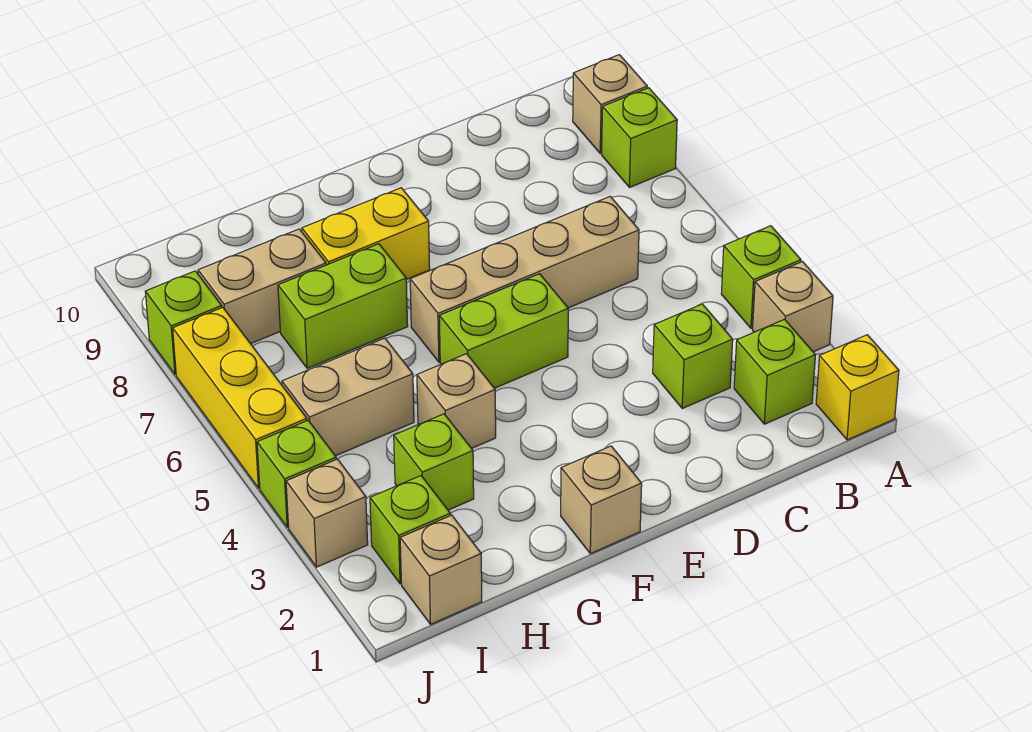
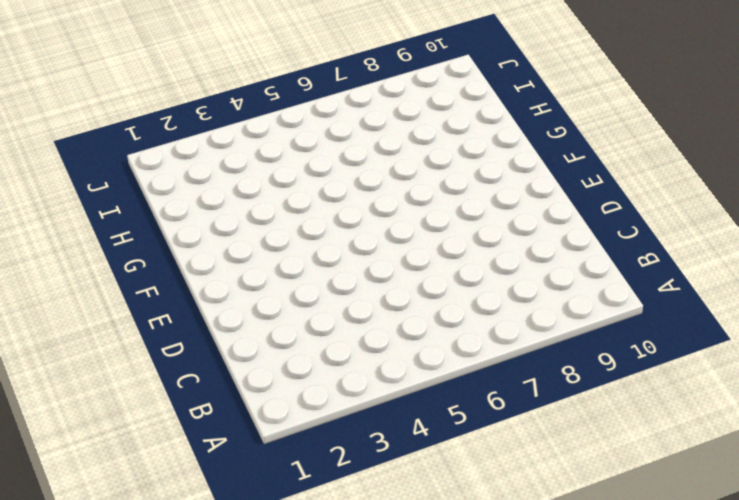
none -> yellow 1x1 brick [816,335,899,440]
none -> tan 1x1 brick [753,262,833,352]
none -> lime 1x1 brick [721,226,801,328]

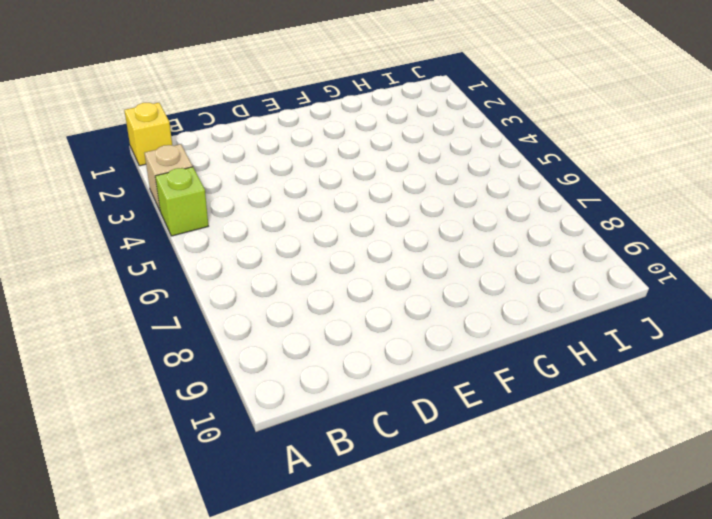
none -> lime 1x1 brick [602,88,677,187]
none -> tan 1x1 brick [573,55,647,153]
none -> lime 1x1 brick [734,319,815,424]

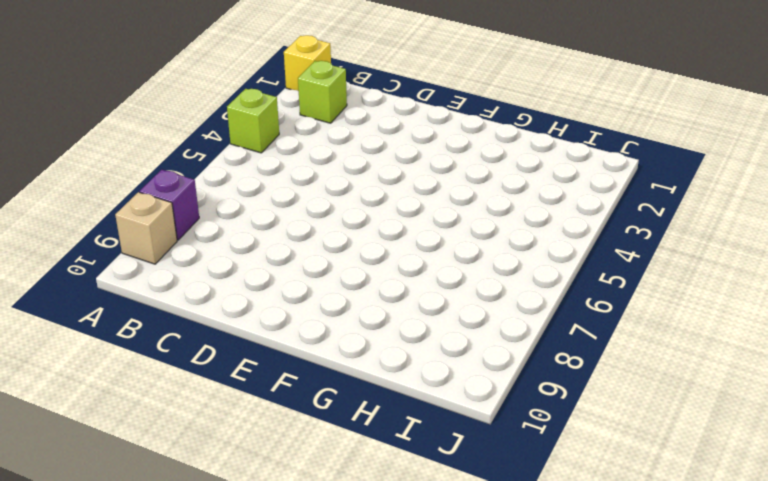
purple 1x1 brick [140,170,199,240] -> lime 1x1 brick [602,88,677,187]
none -> tan 1x1 brick [753,262,833,352]
none -> lime 1x1 brick [653,304,733,408]
none -> tan 1x4 brick [410,197,639,362]

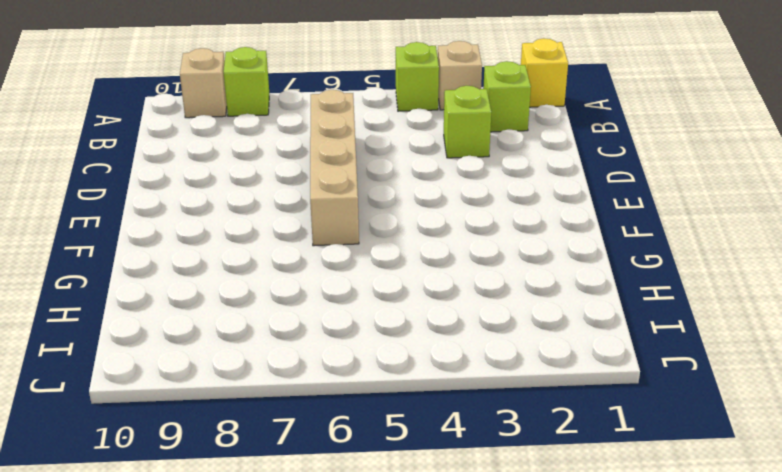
none -> lime 1x2 brick [439,274,568,388]
none -> tan 1x1 brick [561,446,642,554]
none -> yellow 1x2 brick [302,188,430,280]

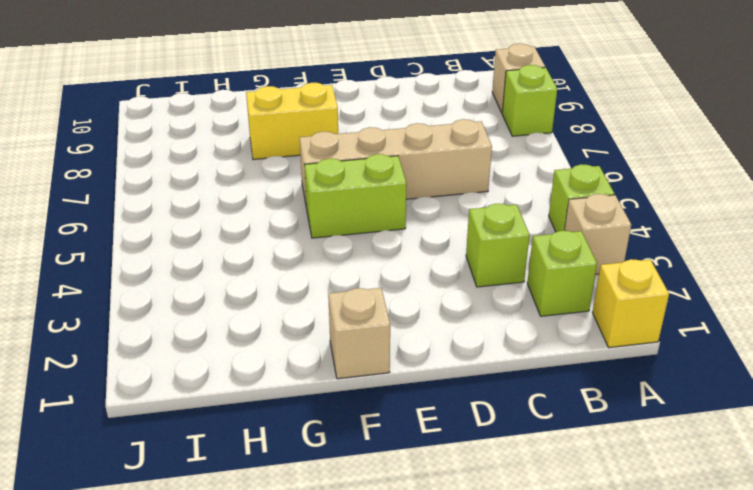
none -> tan 1x1 brick [417,354,496,448]
none -> lime 1x2 brick [278,244,408,368]
none -> lime 1x1 brick [394,414,474,510]

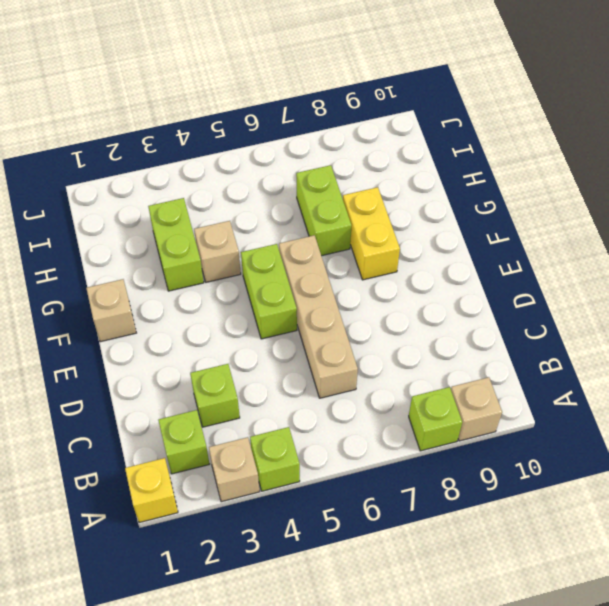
lime 1x2 brick [148,198,204,291] -> lime 1x1 brick [394,414,474,510]
none -> tan 1x2 brick [282,338,414,456]
none -> tan 1x2 brick [198,229,326,344]
none -> tan 1x1 brick [400,515,482,624]

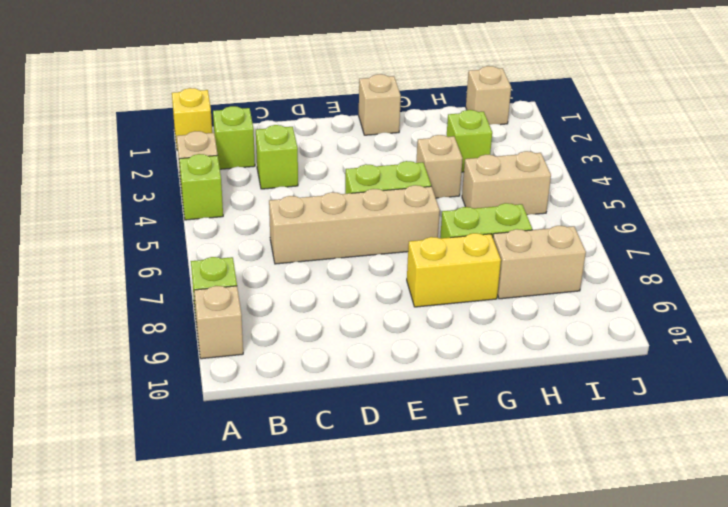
none -> lime 1x1 brick [370,476,450,584]
none -> tan 1x1 brick [286,459,368,567]
none -> lime 1x1 brick [257,421,336,527]

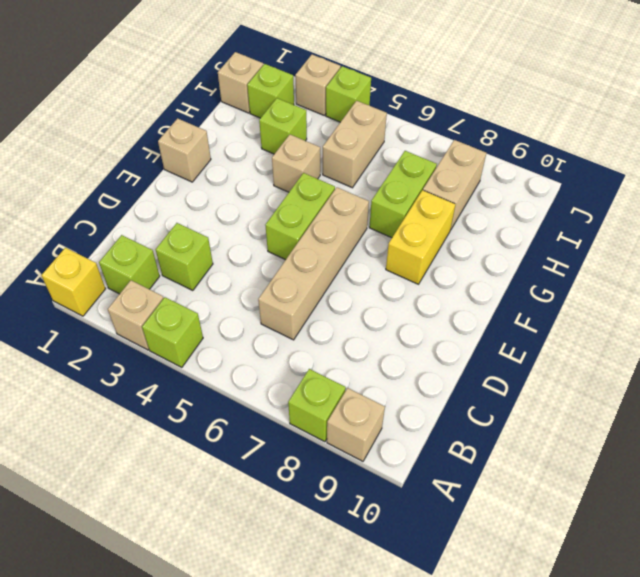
none -> yellow 1x3 brick [173,307,307,488]
none -> lime 1x1 brick [145,271,222,375]

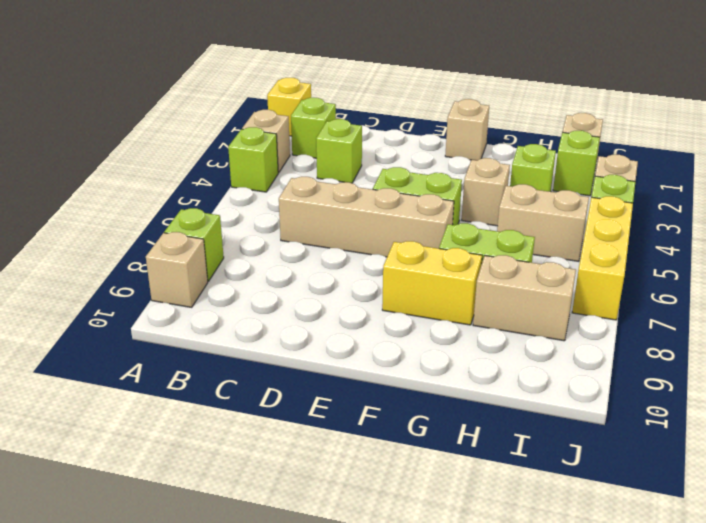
none -> lime 1x1 brick [145,271,222,375]

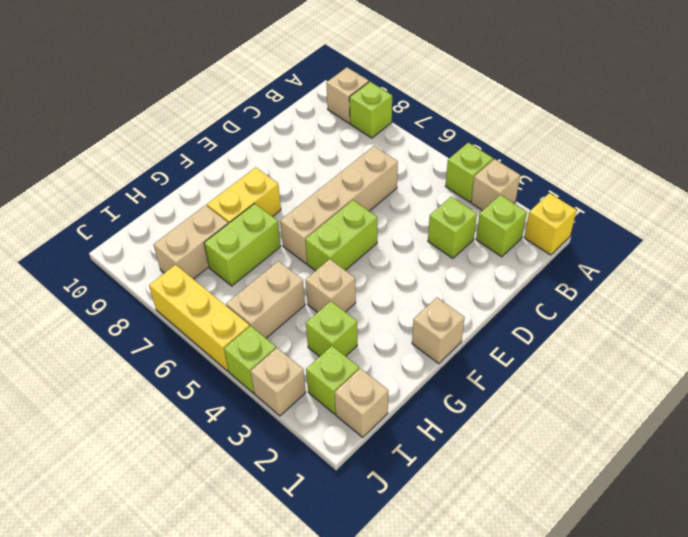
none -> lime 1x1 brick [145,271,222,375]

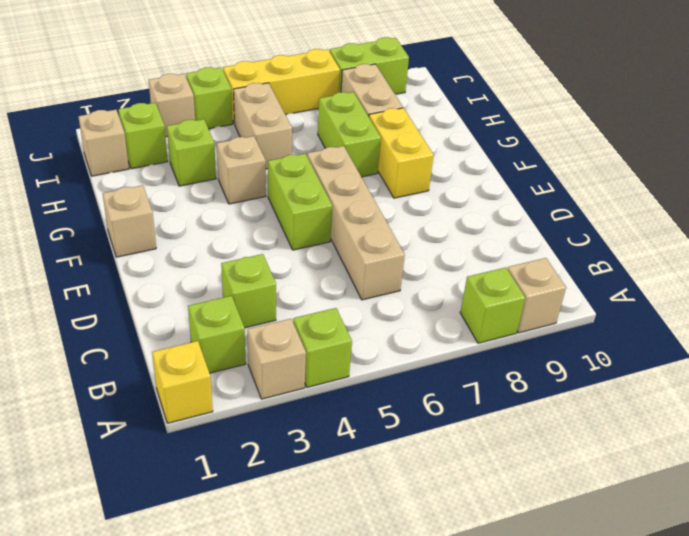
lime 1x2 brick [330,37,409,94] -> lime 1x1 brick [145,271,222,375]

